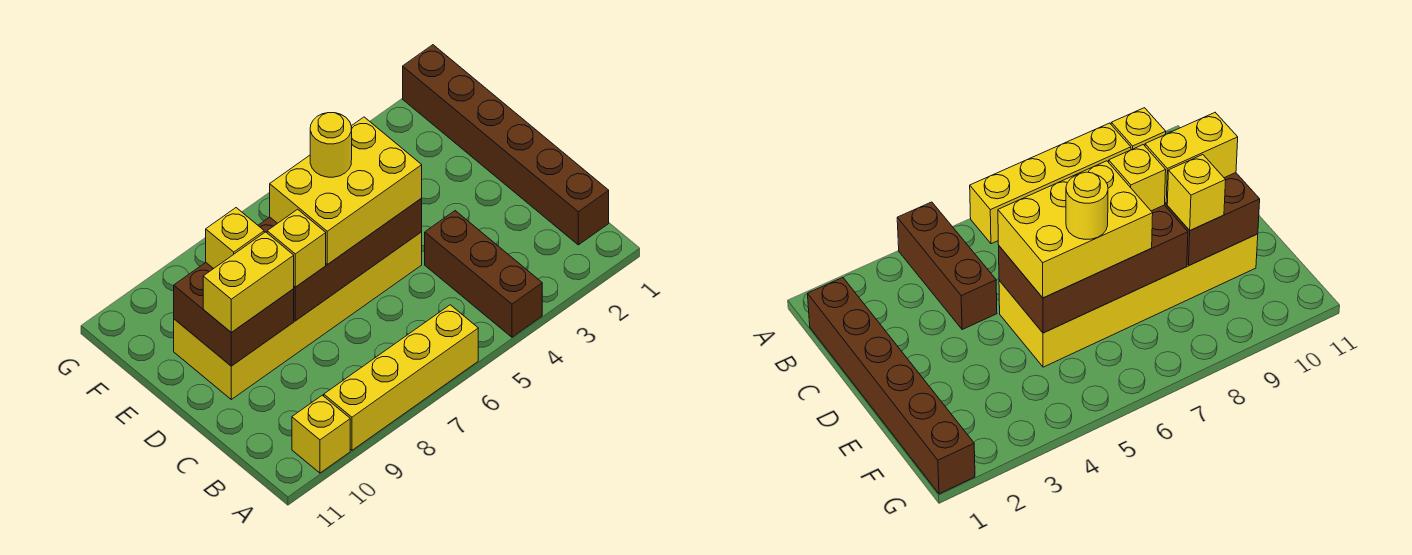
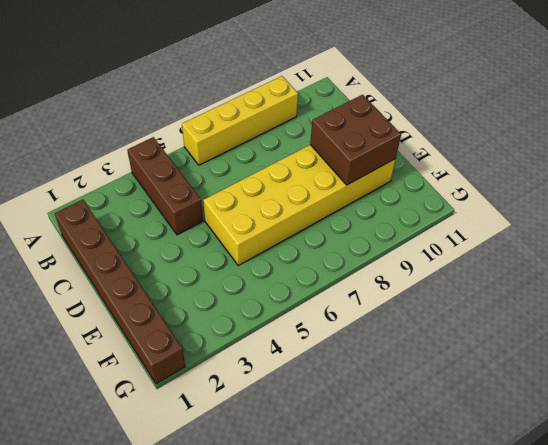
none -> yellow 1x1 brick [292,395,350,473]
none -> brown 2x4 brick [258,198,422,321]
none -> yellow 2x3 brick [270,117,422,265]

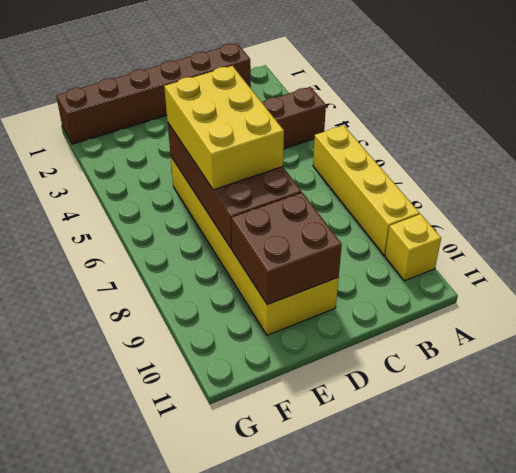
none -> yellow 1x1 brick [267,209,326,287]
none -> yellow 1x2 brick [203,232,294,332]
none -> yellow 1x1 brick [206,208,264,269]

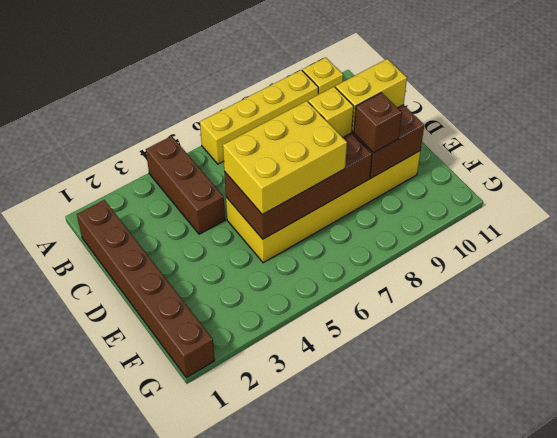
brown 1x1 brick [354,93,402,153] -> yellow 1x1 brick [206,208,264,269]
none -> yellow 1x1 round brick [310,113,352,177]

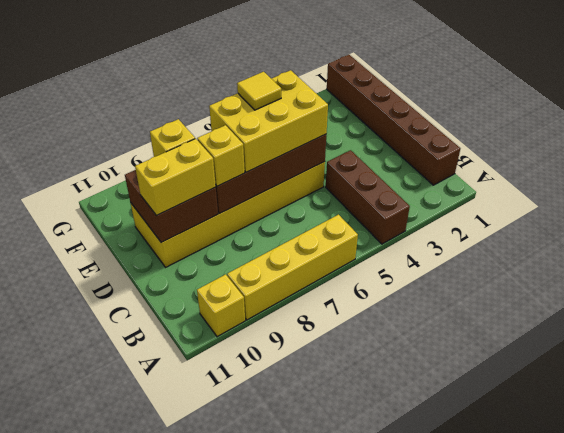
yellow 1x1 tile [237,72,281,110] -> yellow 1x1 round brick [310,113,352,177]

